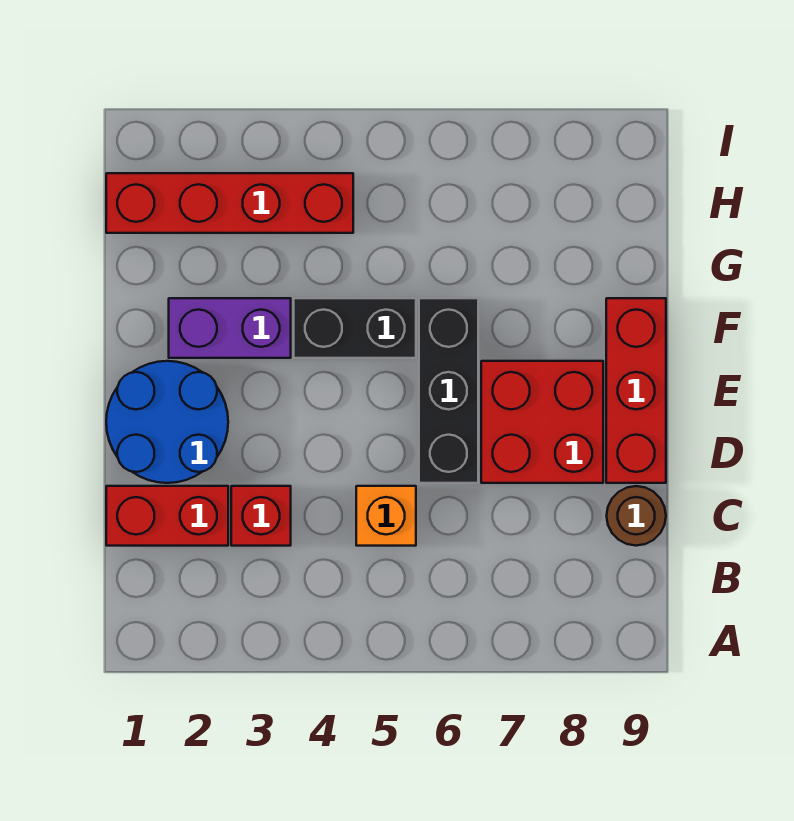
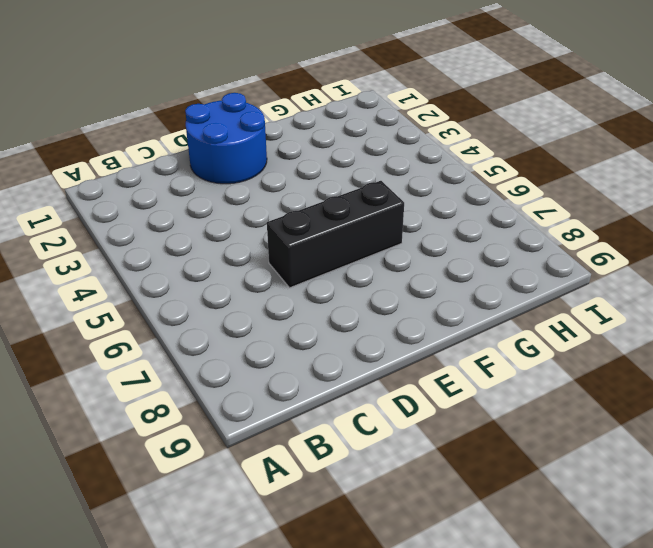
none -> red 1x2 brick [106,486,228,546]
none -> red 1x1 brick [231,486,291,546]

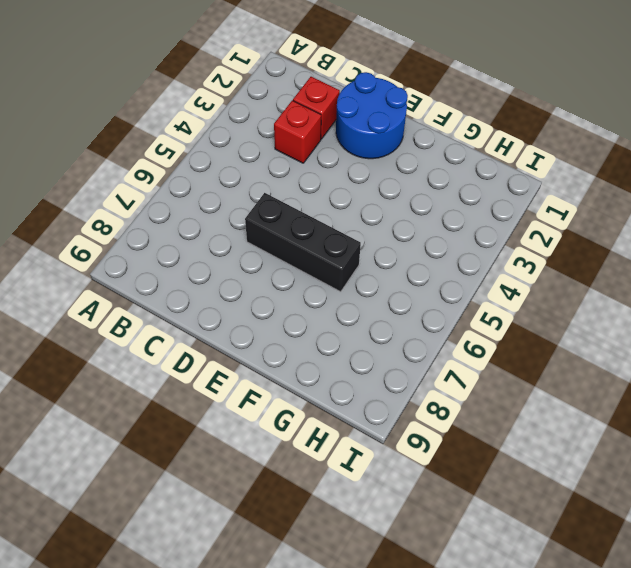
red 1x1 brick [293,77,340,139] -> red 1x2 brick [106,486,228,546]
none -> orange 1x1 brick [356,486,416,546]
none -> brown 1x1 round brick [607,486,666,546]

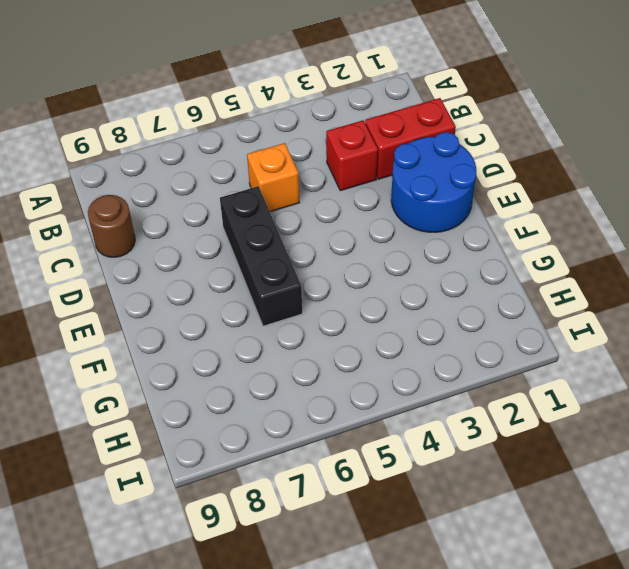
none -> red 2x2 brick [481,361,603,483]
none -> red 1x3 brick [606,298,666,483]

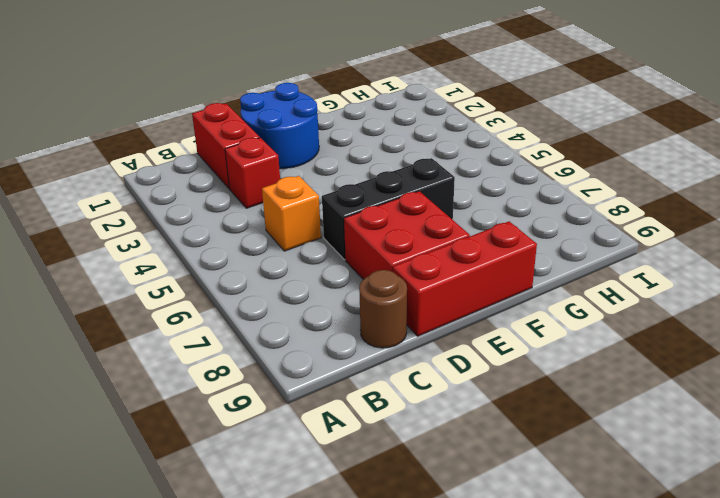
none -> purple 1x2 brick [169,298,291,358]
none -> black 1x2 brick [294,298,416,358]

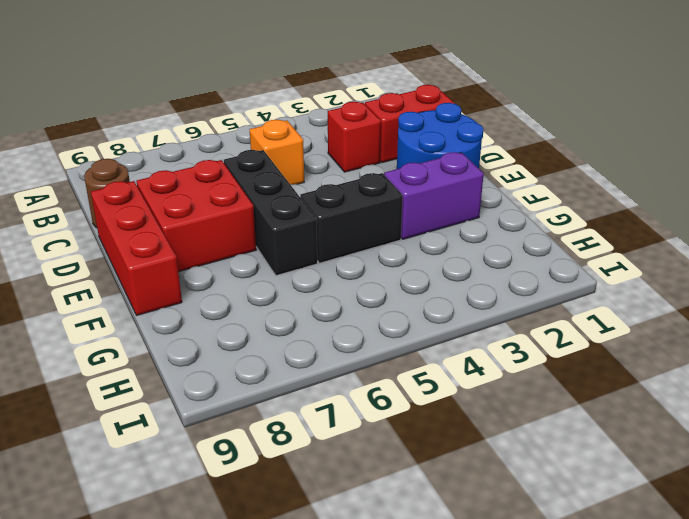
none -> red 1x4 brick [106,173,353,233]

